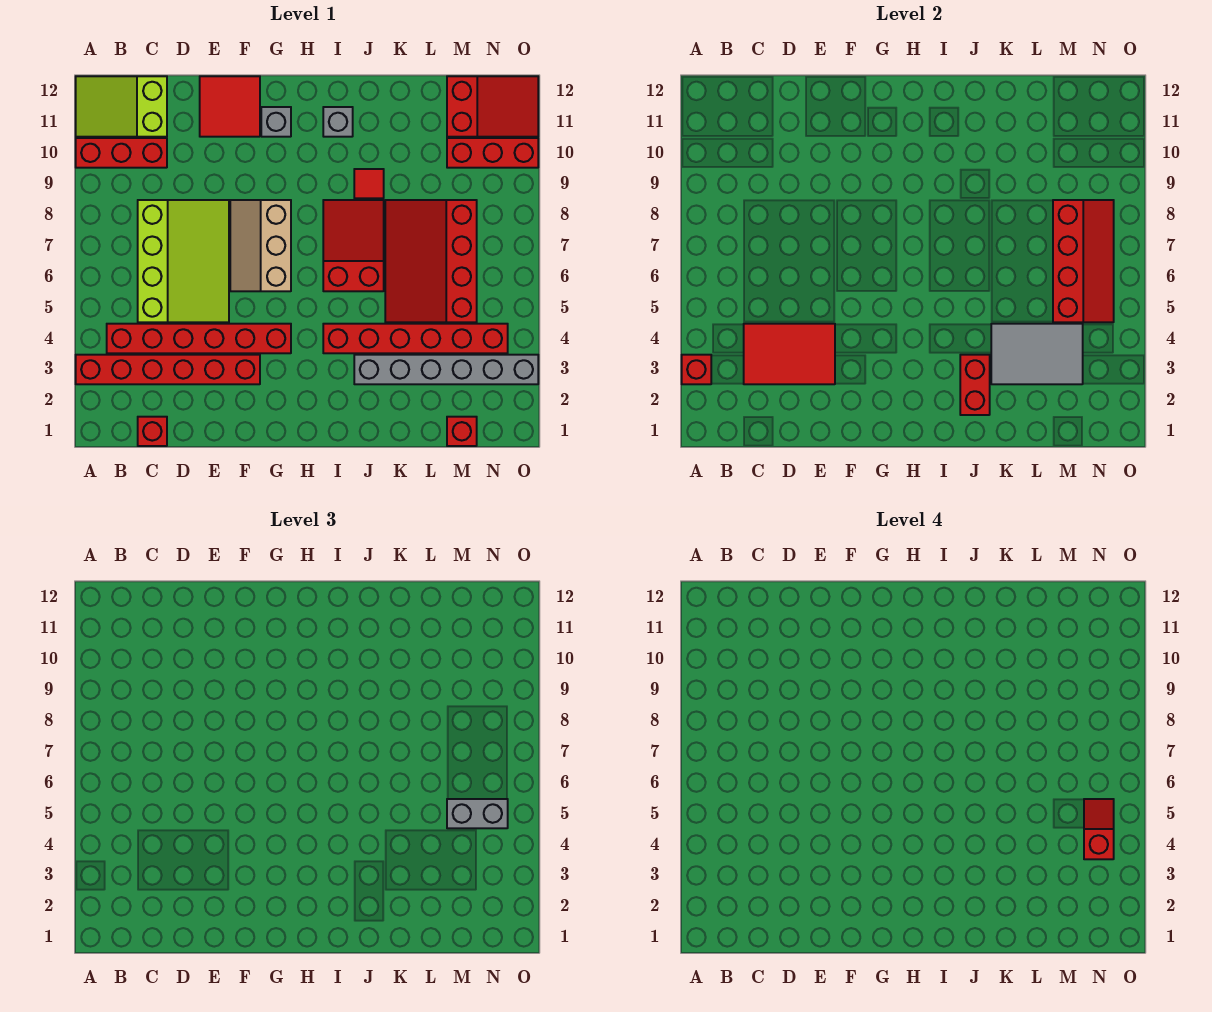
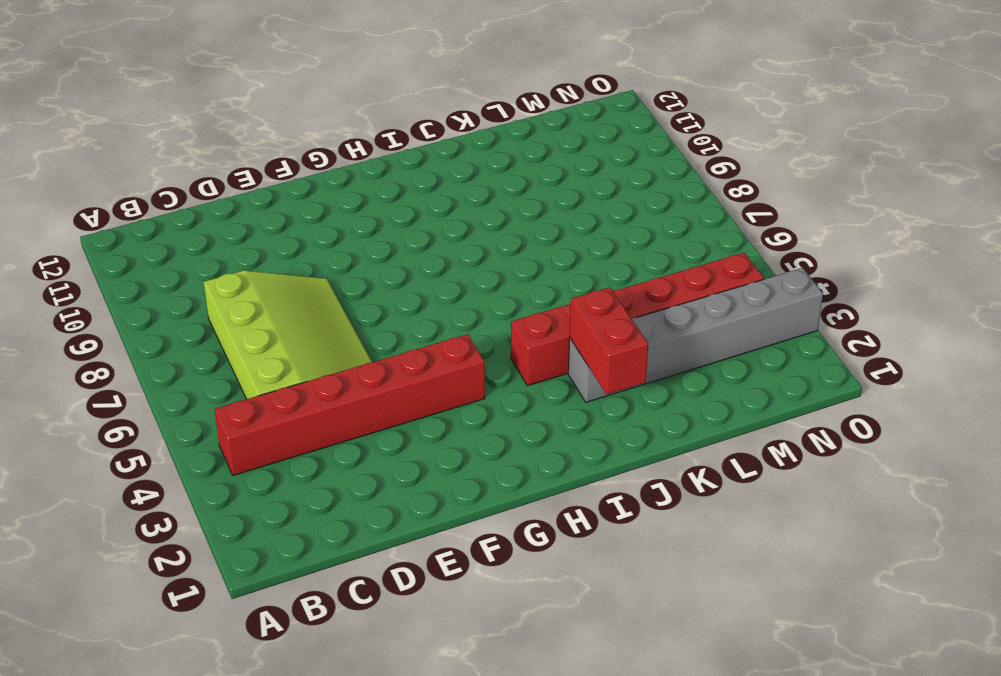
none -> red 1x6 brick [76,355,260,384]
none -> red 1x3 brick [76,138,167,168]
none -> lime 2x3 slope [76,76,167,137]

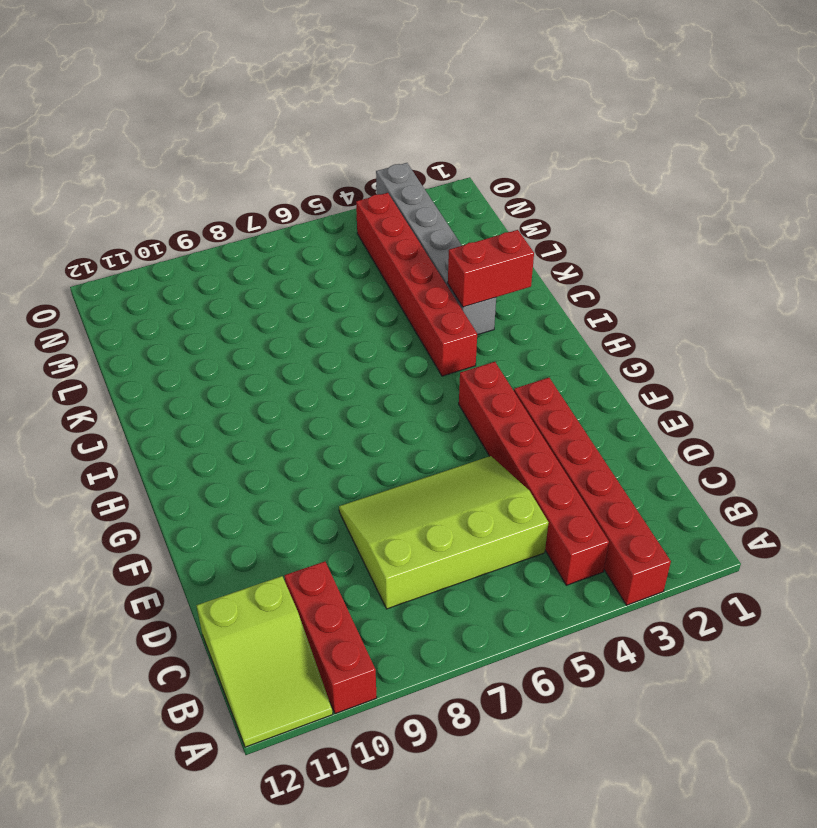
none -> red 1x1 brick [138,417,167,446]
none -> red 2x2 tile [200,76,260,137]
none -> tan 2x3 slope [230,200,291,291]

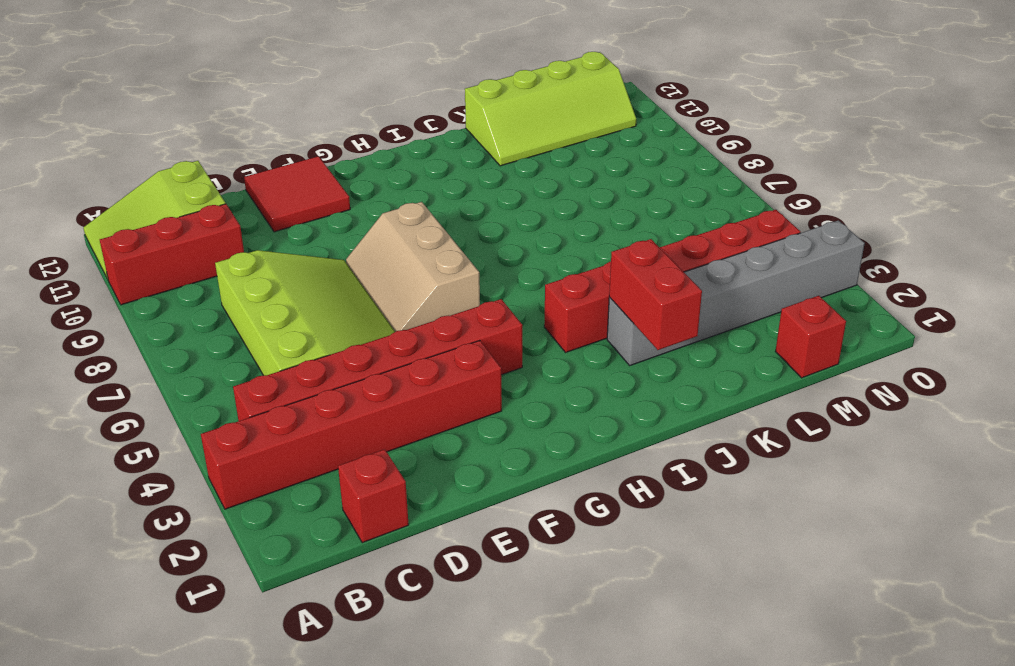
lime 2x4 slope [465,52,636,166] -> red 2x3 slope [447,76,538,137]
none -> grey 1x1 brick [261,107,291,137]
none -> red 2x3 slope [323,200,384,291]
none -> grey 1x1 brick [323,107,353,137]

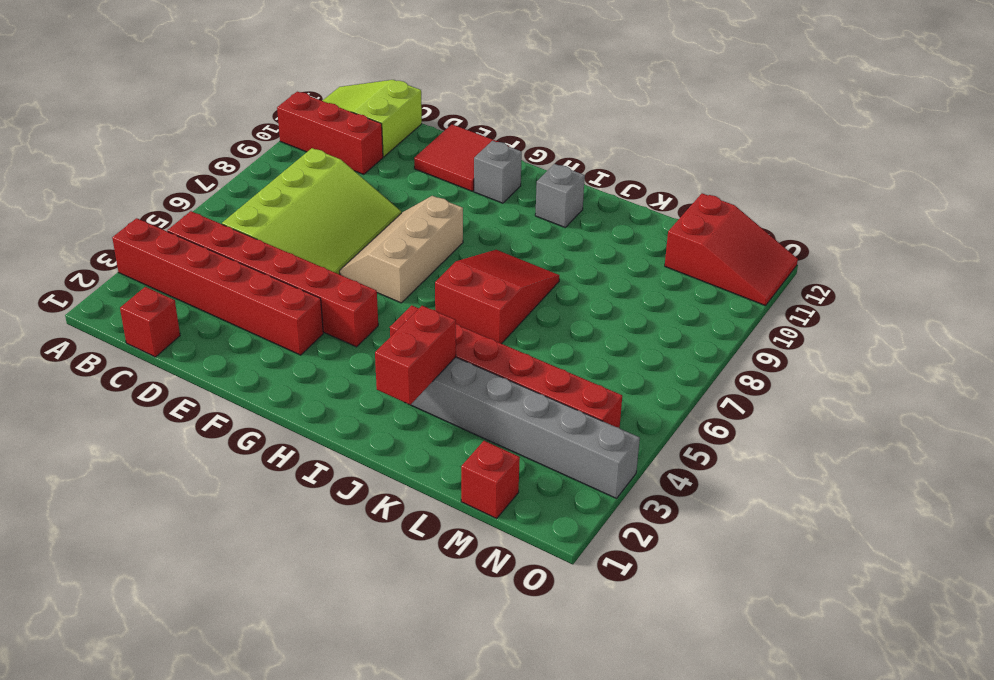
none -> red 1x1 tile [354,169,384,198]
none -> red 3x4 slope [385,200,477,322]
none -> red 1x3 brick [447,138,538,168]

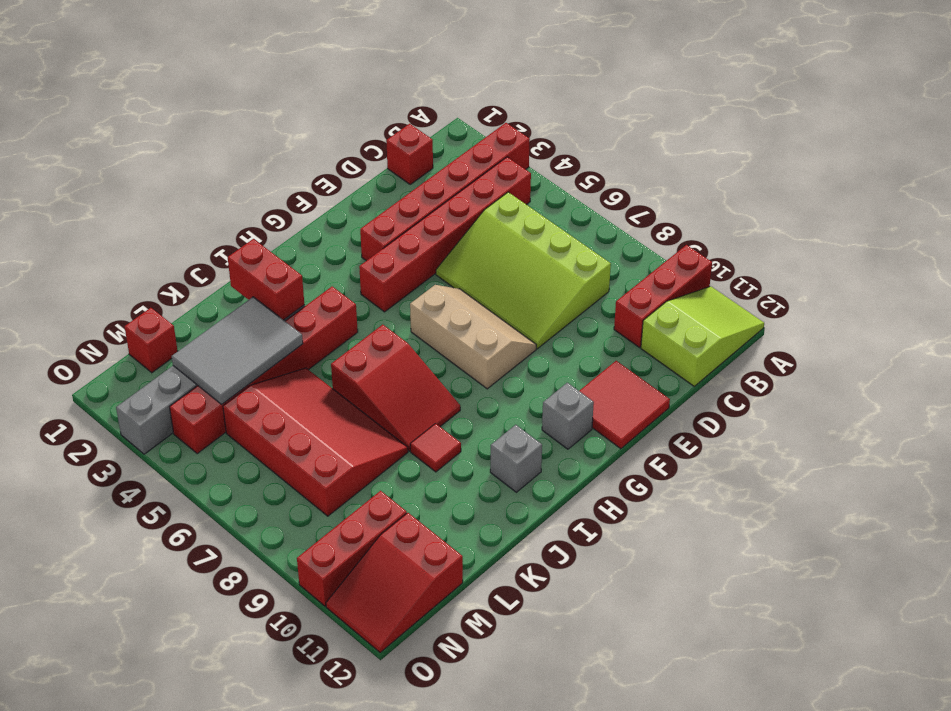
none -> red 1x1 brick [682,355,711,384]
none -> red 2x3 tile [744,324,835,384]
none -> red 2x4 slope [1053,200,1114,322]

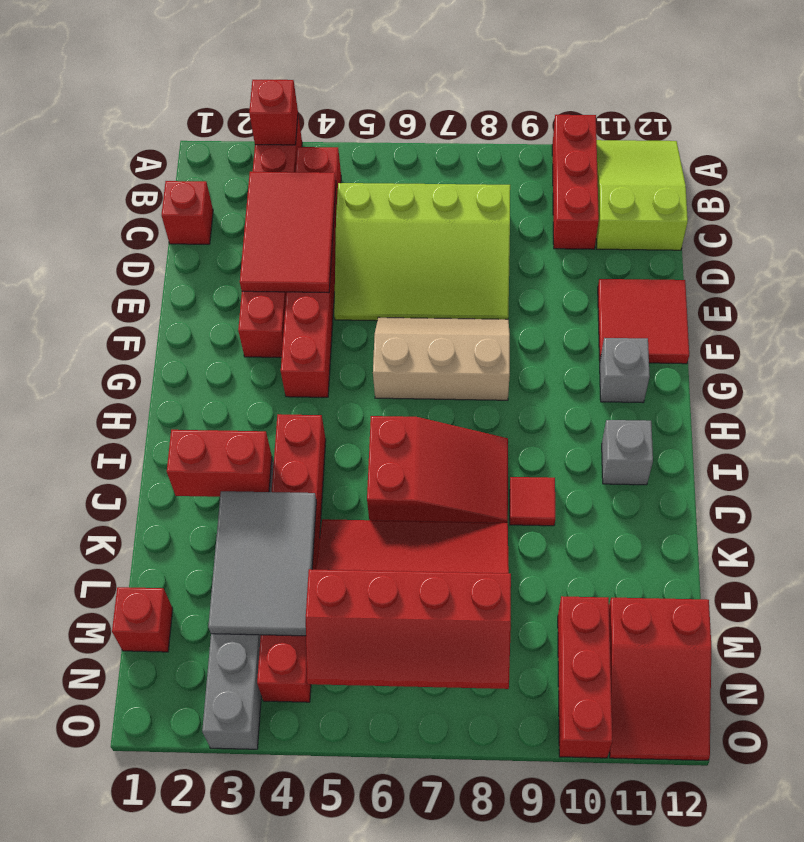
none -> grey 1x2 brick [447,799,508,828]
none -> red 1x2 slope [1084,799,1114,859]

